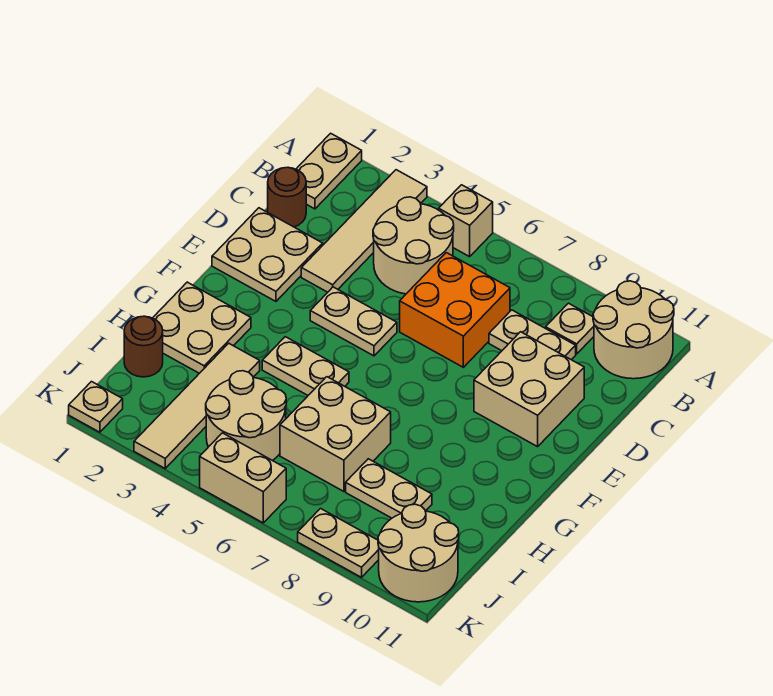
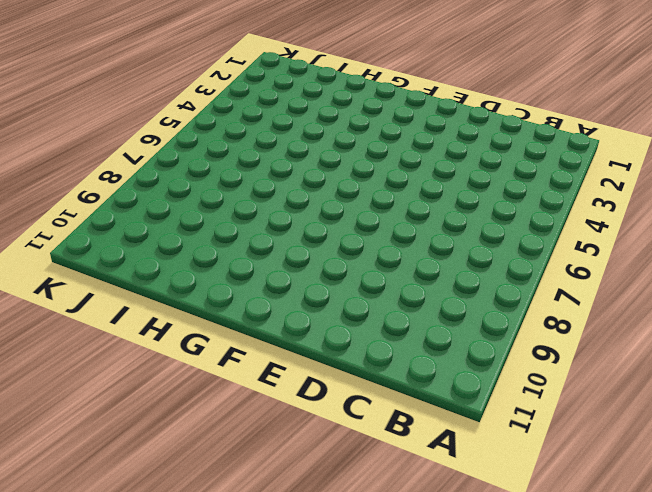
none -> tan 1x2 plate [296,133,362,209]
none -> tan 1x4 tile [301,170,427,292]
none -> tan 1x1 brick [439,185,493,257]

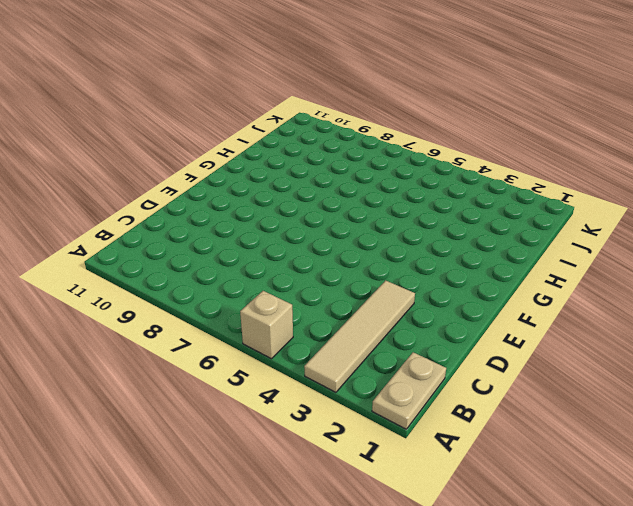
none -> tan 2x2 round brick [593,281,674,379]
none -> tan 2x2 round brick [373,197,454,294]
none -> tan 1x1 plate [546,303,594,354]

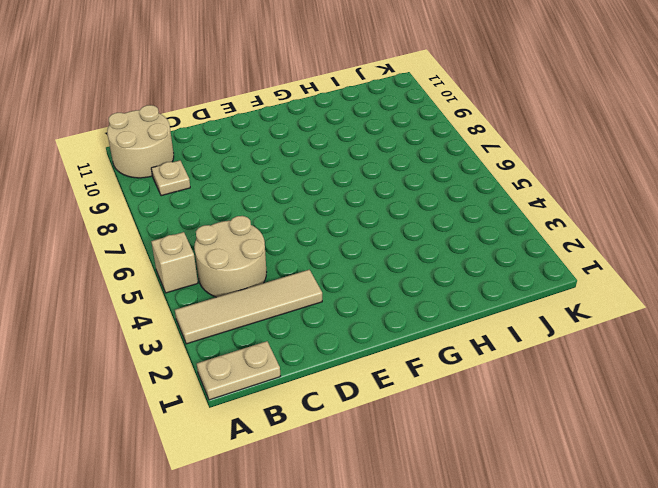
none -> brown 1x1 round brick [268,167,306,227]
none -> orange 2x2 brick [400,253,510,367]
none -> tan 1x2 plate [489,310,576,360]

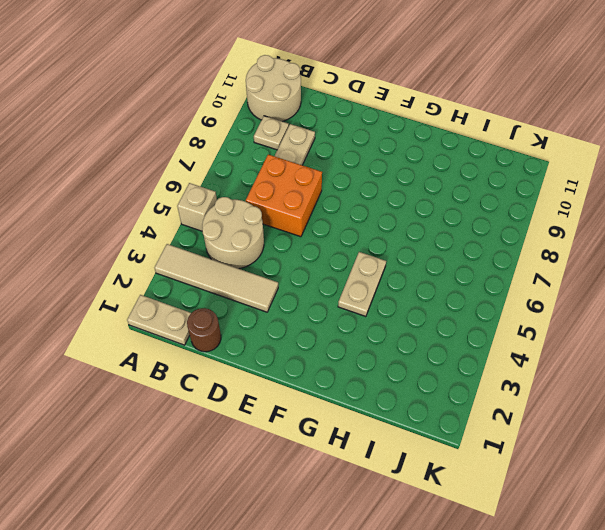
none -> tan 2x2 plate [212,208,323,301]
none -> tan 2x2 brick [474,332,584,447]
none -> tan 1x2 plate [310,287,397,356]

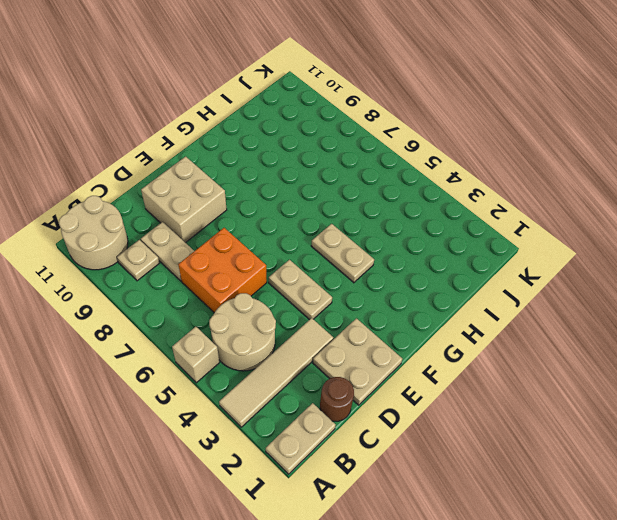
none -> tan 2x2 plate [153,282,251,373]
none -> tan 1x4 tile [134,343,260,468]
none -> tan 2x2 brick [280,377,391,491]

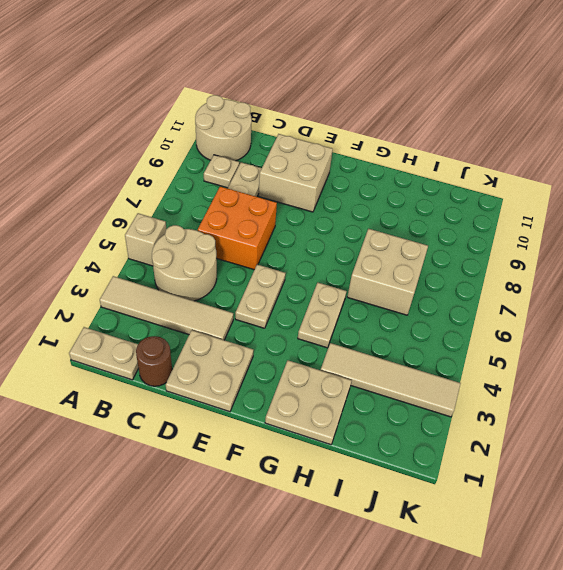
none -> brown 1x1 round brick [124,316,163,377]
none -> tan 2x2 round brick [206,371,286,460]
none -> tan 1x2 plate [346,459,432,518]

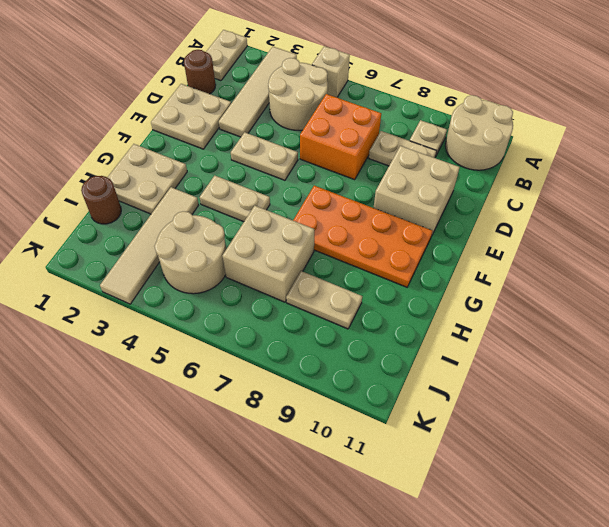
orange 2x4 plate [293,186,433,287] -> none
none -> tan 2x2 round brick [378,504,459,602]
none -> tan 1x1 plate [69,382,123,432]
none -> tan 1x2 brick [200,433,286,523]

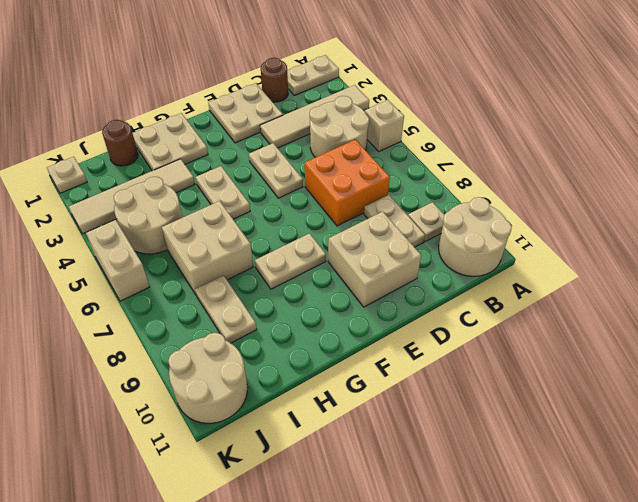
tan 1x2 plate [255,233,326,289] -> tan 1x2 plate turned to [298,509,379,577]

